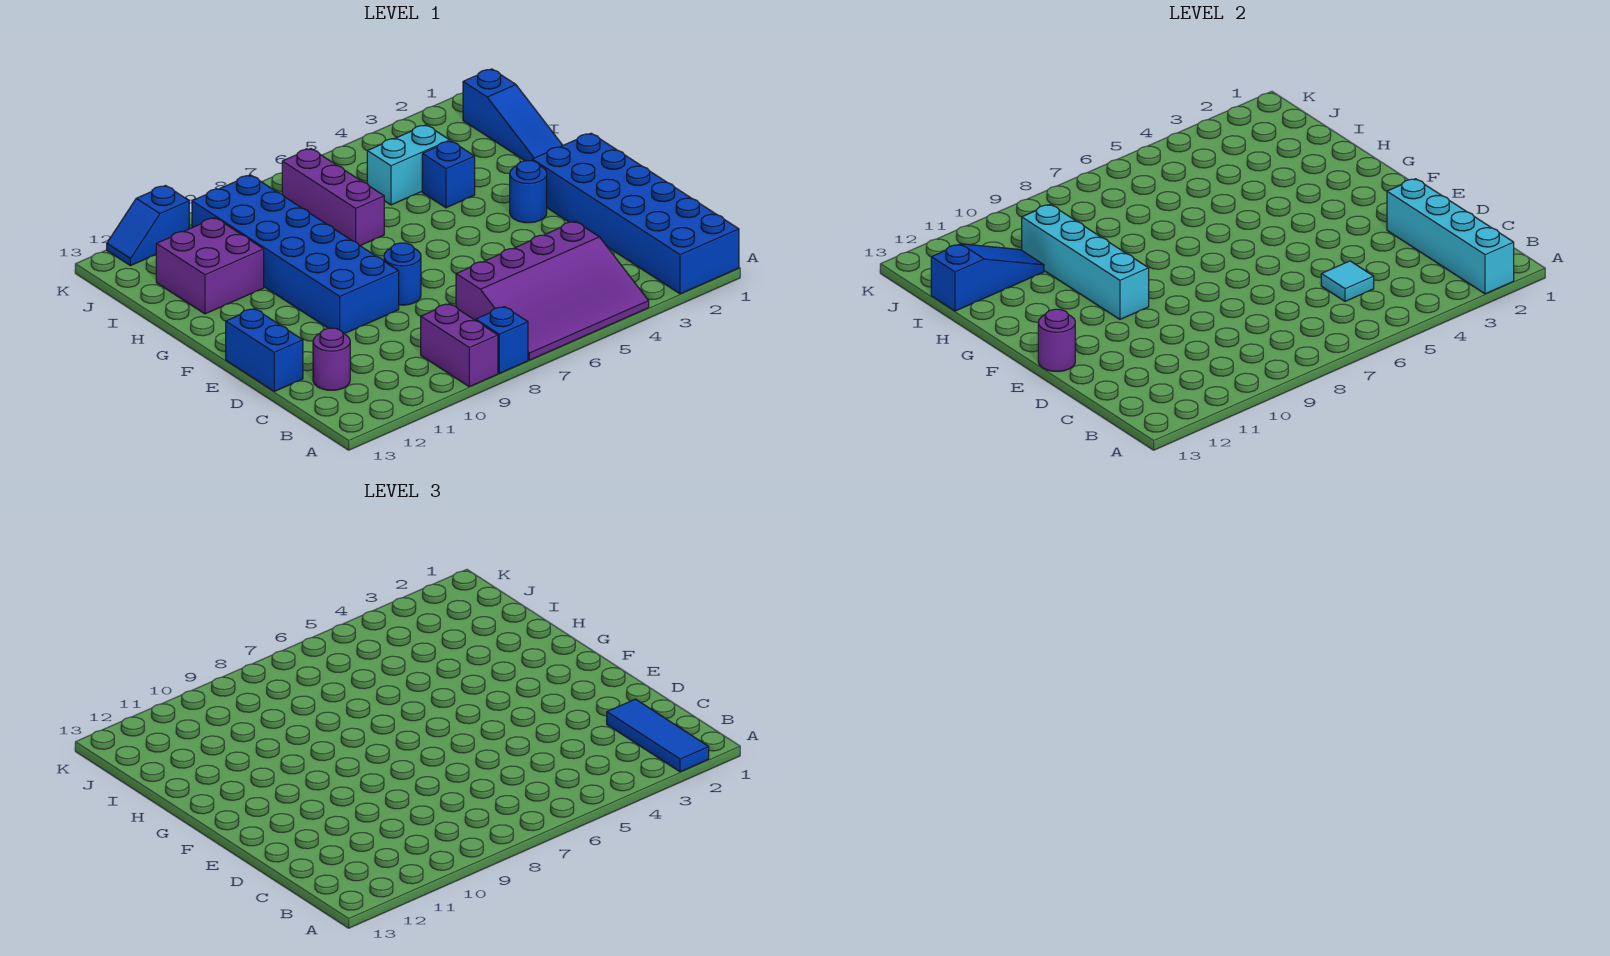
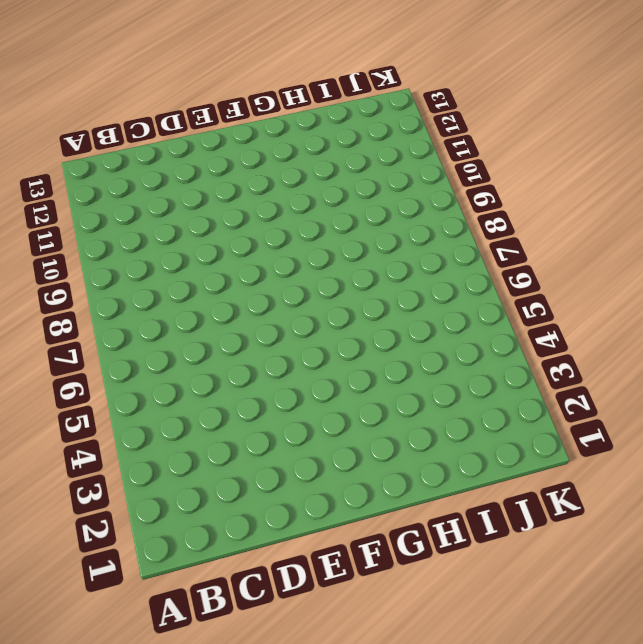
none -> blue 2x6 brick [532,133,739,294]
none -> purple 3x4 slope [456,221,649,360]
none -> blue 1x1 brick [476,307,528,373]

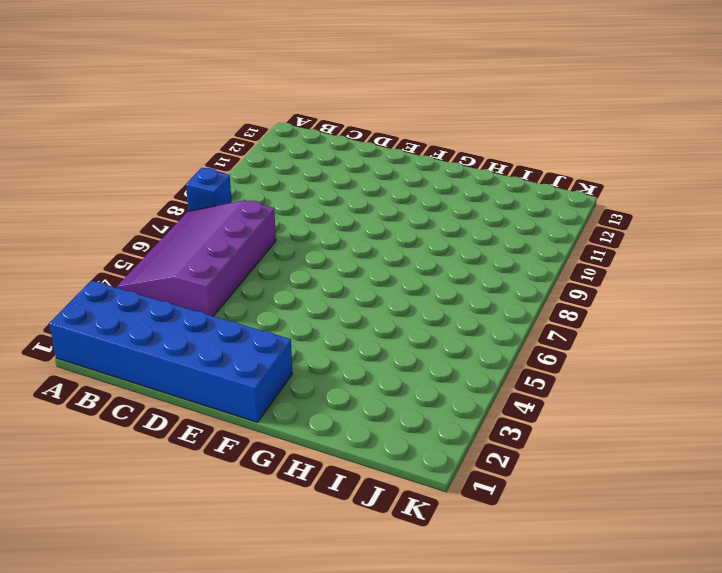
none -> purple 1x2 brick [421,304,498,387]
none -> purple 1x1 round brick [313,328,350,390]
none -> blue 1x2 brick [226,309,303,391]

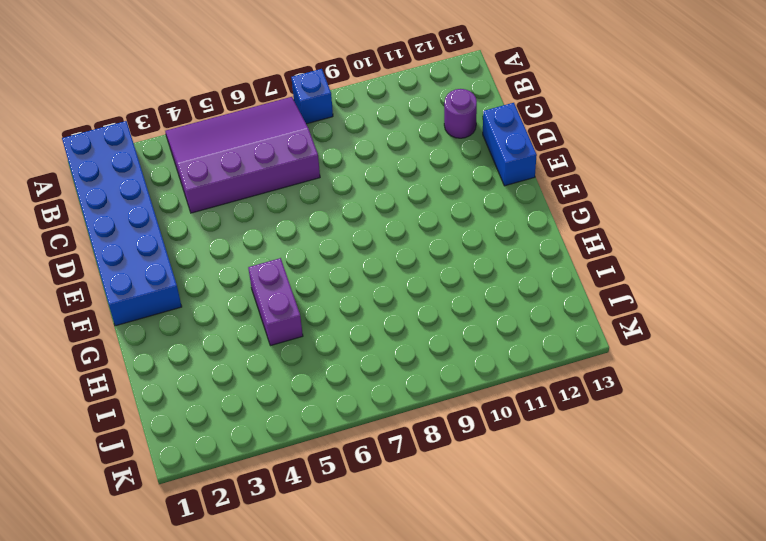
purple 1x2 brick [248,258,303,346] -> purple 1x2 brick moved to [421,304,498,387]
none -> blue 1x1 round brick [384,243,421,305]
none -> blue 2x6 brick [192,175,399,334]
none -> blue 1x1 round brick [510,161,547,223]

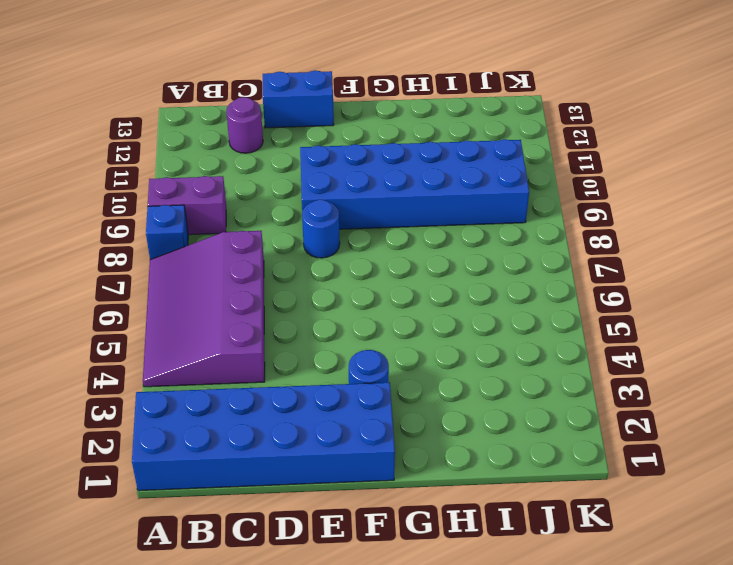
none -> blue 1x3 slope [463,69,563,161]
none -> blue 1x1 brick [422,141,475,208]
none -> purple 1x3 brick [282,149,384,246]

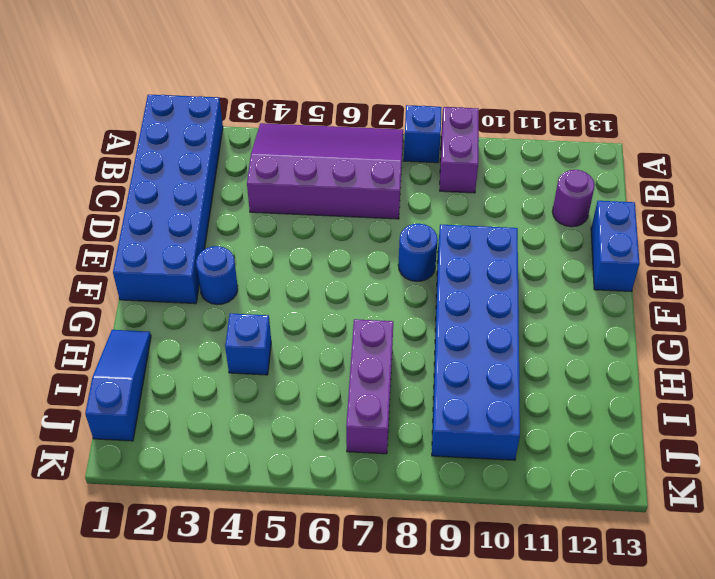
none -> purple 2x2 brick [156,218,264,314]
none -> cyan 1x2 brick [367,125,450,205]
none -> blue 1x2 slope [107,186,189,266]

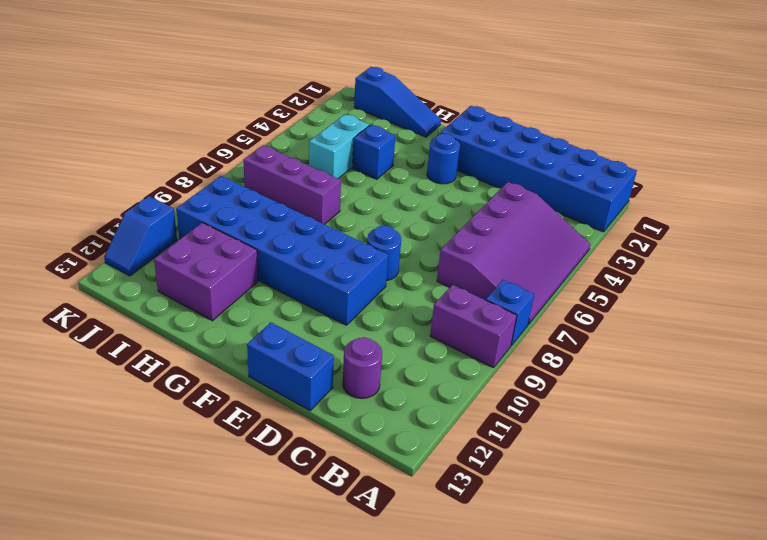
none -> cyan 1x4 brick [1387,179,1514,294]
none -> cyan 1x1 tile [1321,261,1374,301]
none -> purple 1x1 round brick [1038,309,1075,372]

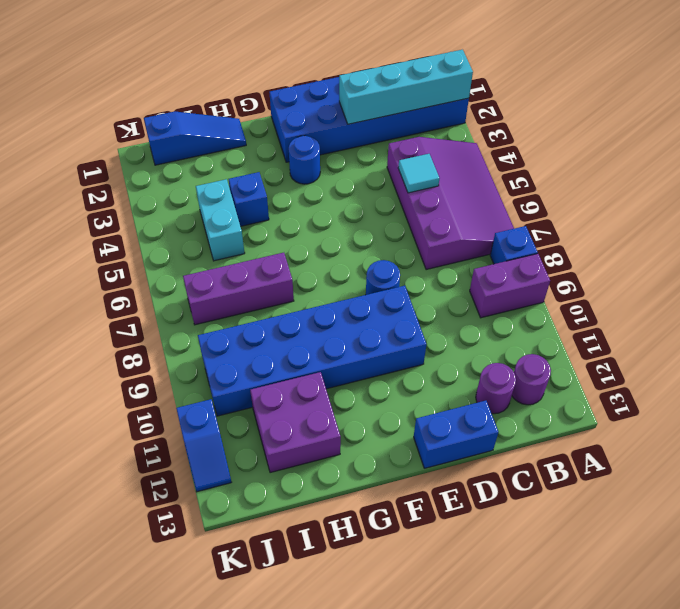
purple 1x1 round brick [512,354,551,405] -> purple 1x1 round brick moved to [1038,309,1075,372]
none -> cyan 1x4 brick [1022,204,1149,319]
none -> blue 1x3 slope [931,244,1044,311]
none -> blue 1x3 tile [607,699,709,772]

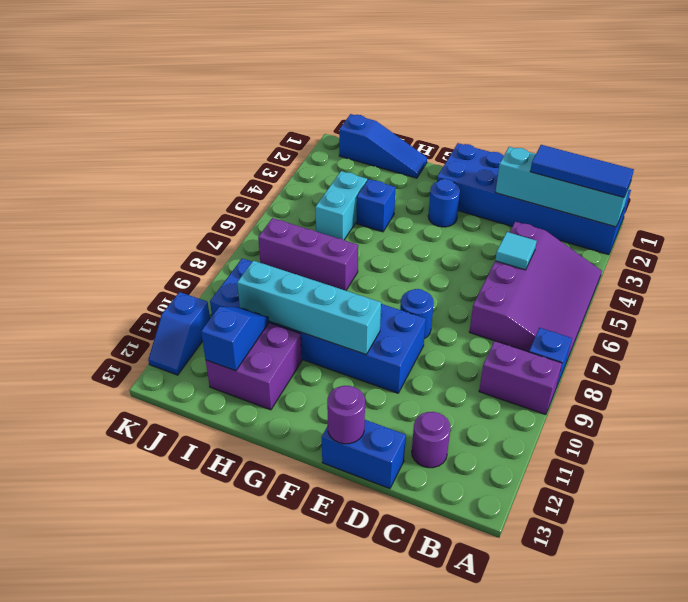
blue 1x2 slope [201,307,269,371] -> blue 1x3 slope [931,244,1044,311]

